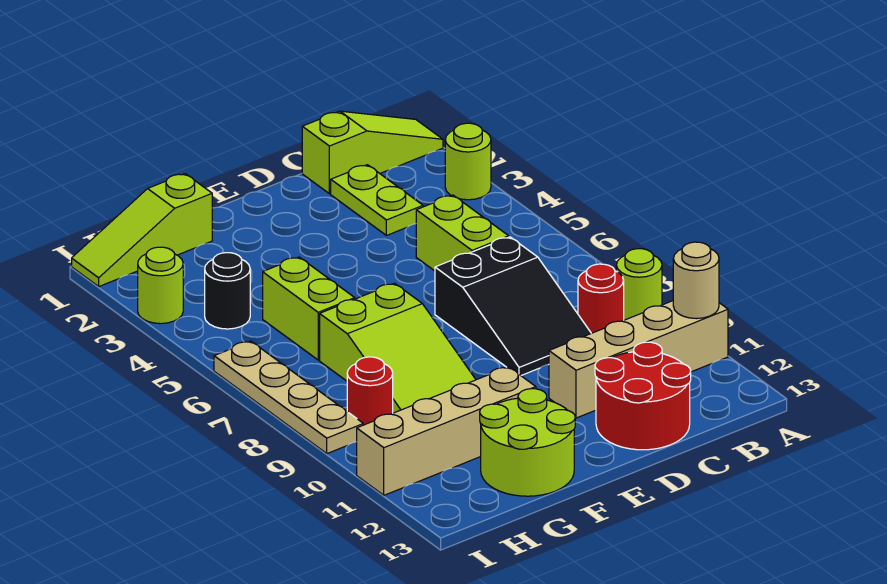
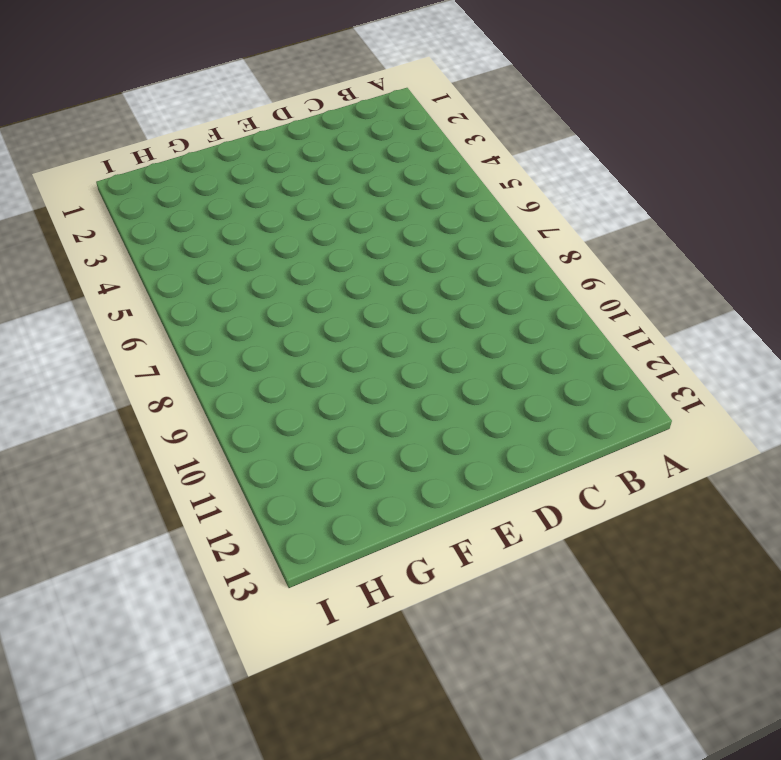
none -> lime 1x3 slope [302,111,443,194]
none -> lime 1x1 round brick [445,123,491,200]
none -> lime 1x1 round brick [616,249,662,320]

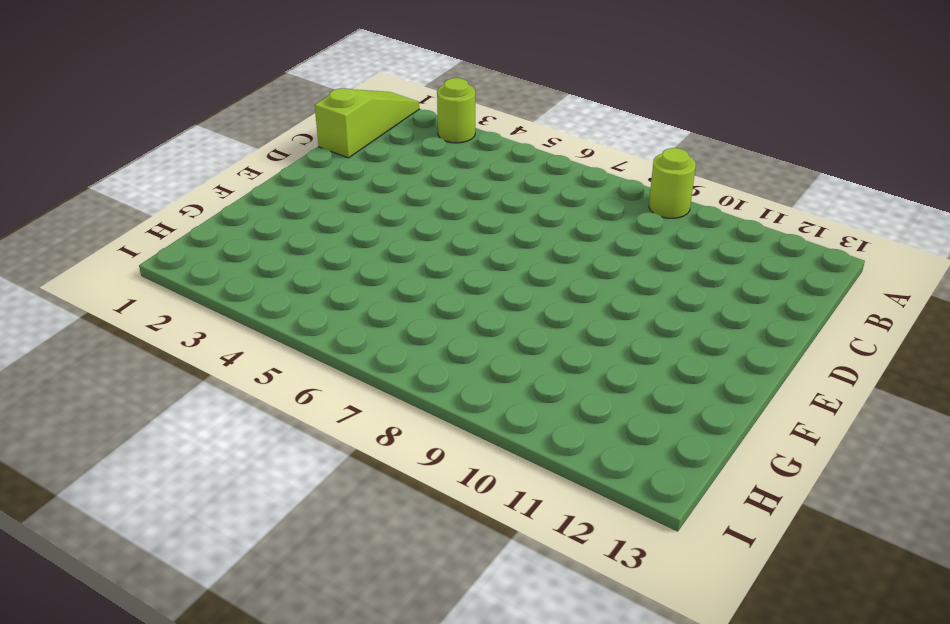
none -> tan 1x4 brick [549,301,728,418]
none -> red 1x1 round brick [578,264,624,333]
none -> lime 1x2 plate [331,165,423,236]

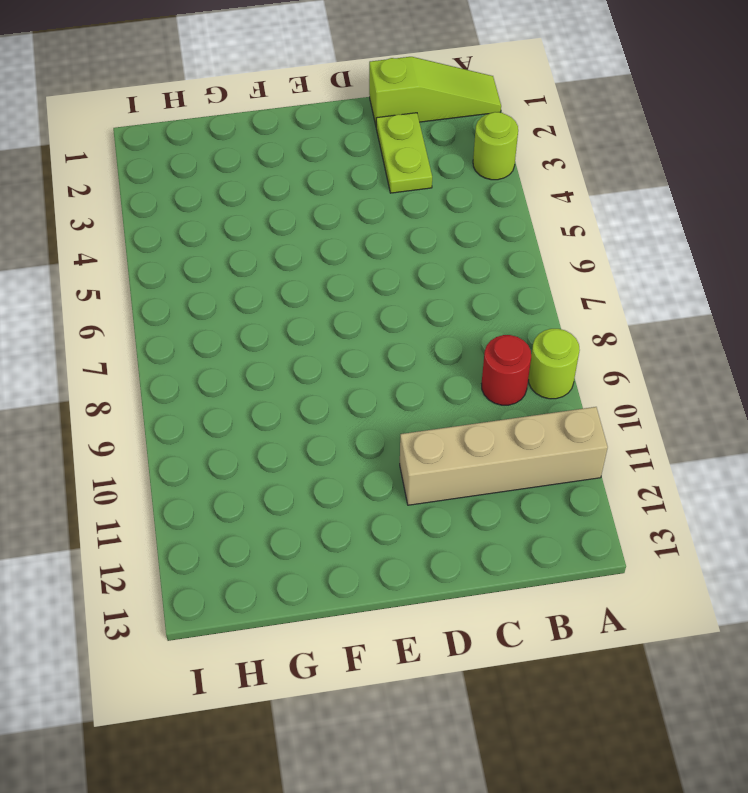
none -> lime 1x2 brick [416,195,509,271]
none -> black 2x3 slope [435,237,591,375]
none -> red 2x2 round brick [595,342,691,450]

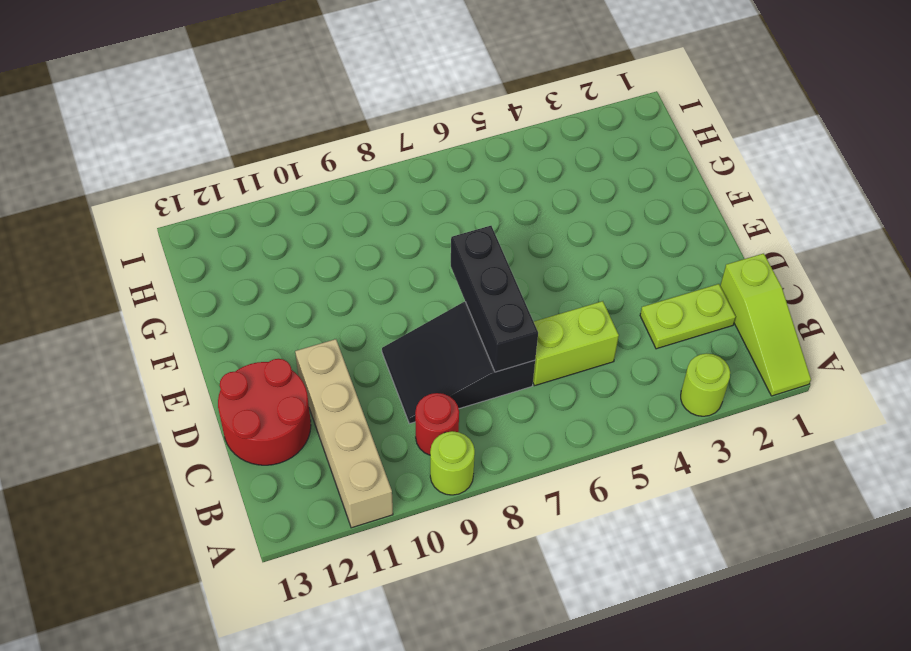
black 1x3 brick [451,226,538,372] -> none
none -> lime 2x3 slope [320,283,476,413]
none -> tan 1x4 brick [357,367,536,495]
none -> lime 2x2 round brick [480,389,575,496]

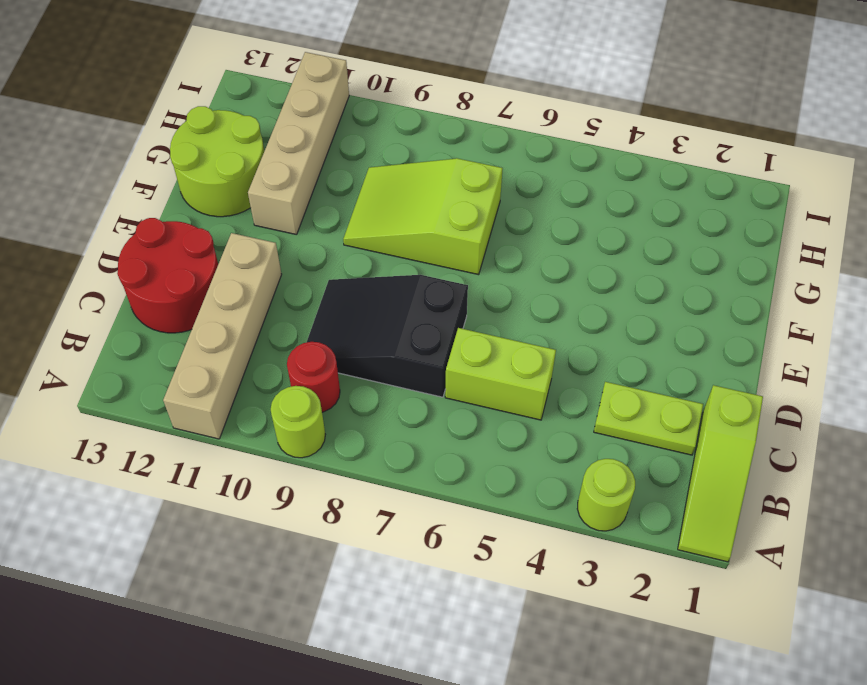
none -> lime 1x3 slope [72,174,212,286]
none -> lime 1x2 brick [263,257,355,360]
none -> black 1x1 round brick [205,253,250,329]

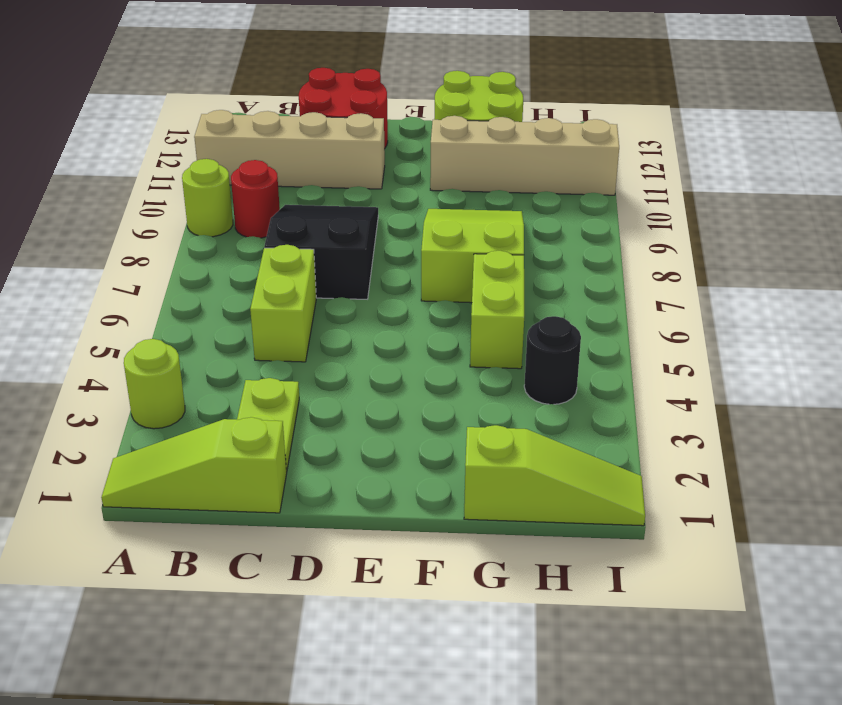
none -> red 1x1 round brick [347,357,393,425]
none -> lime 1x1 round brick [138,247,183,324]
none -> tan 1x4 plate [214,341,363,454]

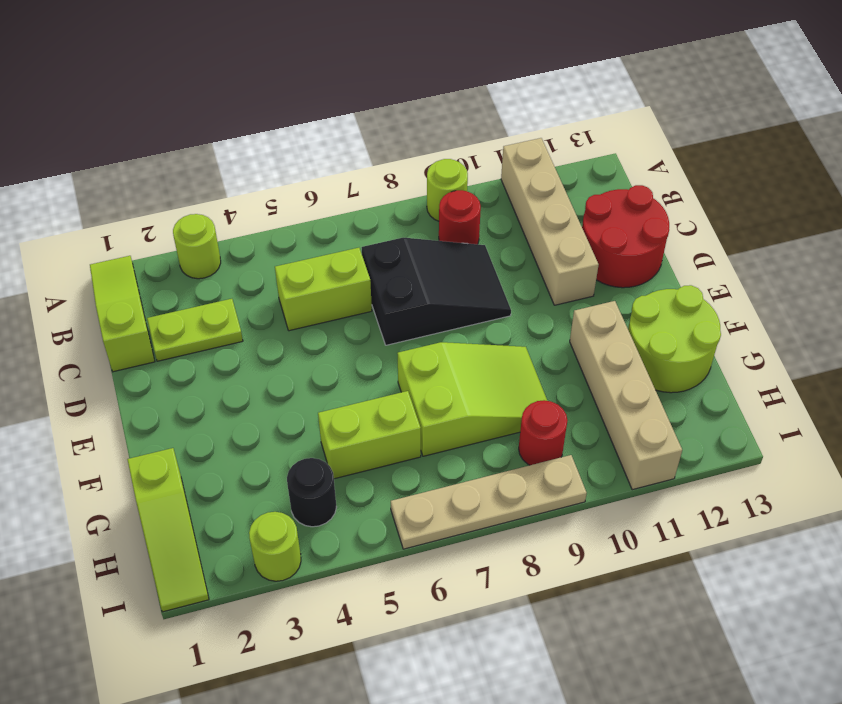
none -> tan 1x1 round brick [673,242,719,319]

